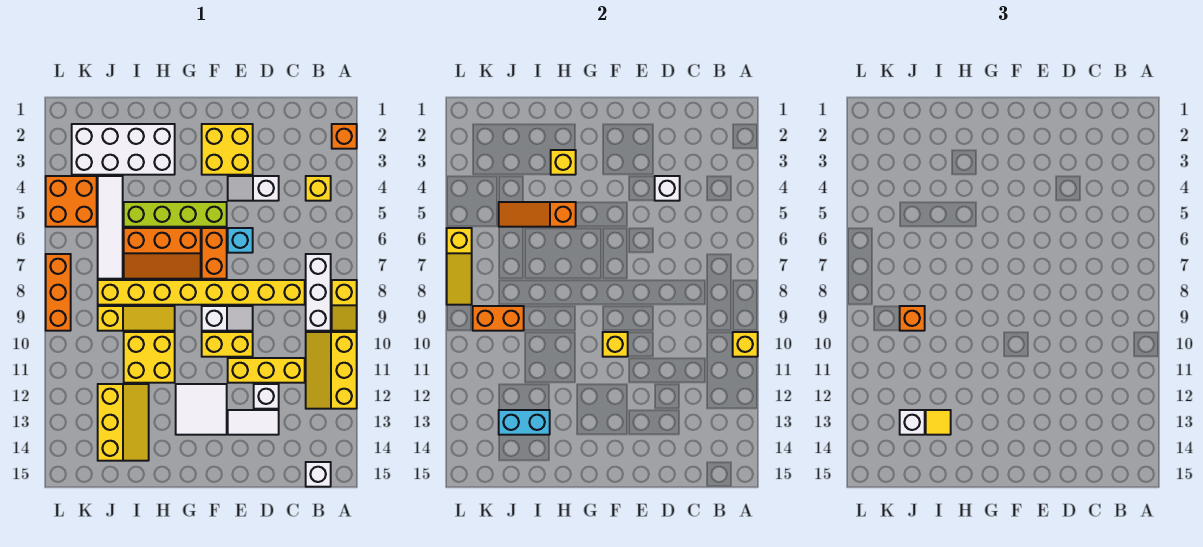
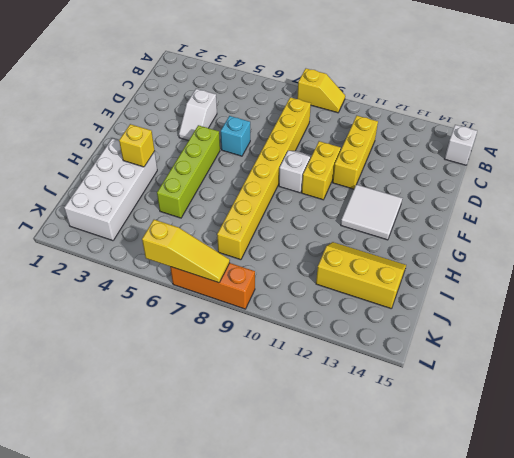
none -> orange 1x1 brick [332,124,357,149]
none -> yellow 2x3 slope [306,332,357,409]
none -> yellow 1x1 brick [306,176,331,201]
none -> white 1x3 brick [306,254,331,331]

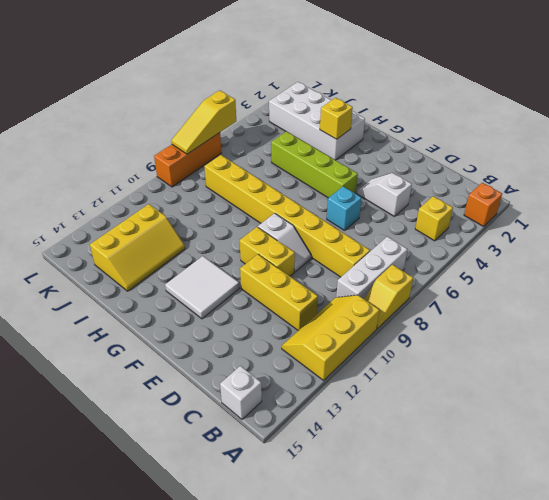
none -> white 1x1 brick [254,384,279,409]
none -> white 1x2 tile [228,410,279,435]
none -> yellow 2x2 brick [202,124,253,175]
none -> orange 1x2 brick [202,228,227,279]

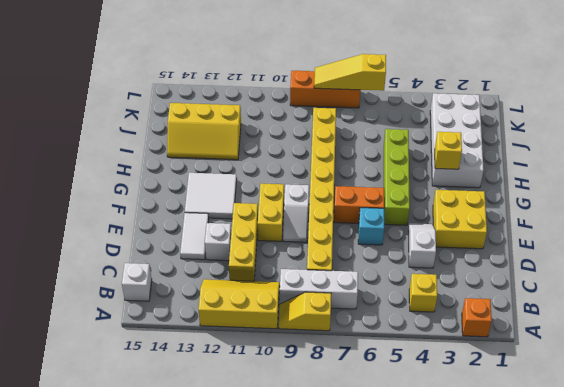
none -> orange 2x3 slope [124,228,201,279]
none -> yellow 1x3 slope [98,306,175,331]
none -> yellow 2x2 brick [124,332,175,383]
none -> white 1x4 tile [98,176,123,279]

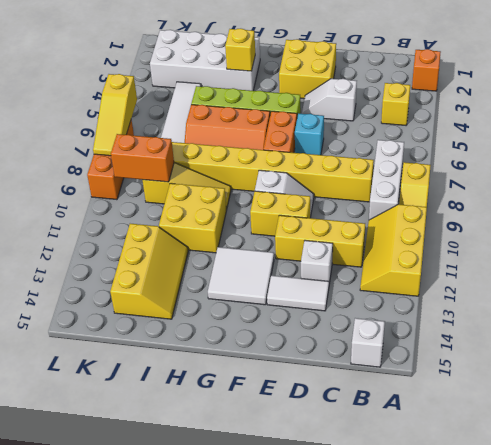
none -> orange 2x2 brick [46,176,97,227]
none -> yellow 1x1 brick [733,332,758,357]
none -> white 1x1 brick [655,176,680,201]
none -> yellow 1x1 brick [603,332,628,357]

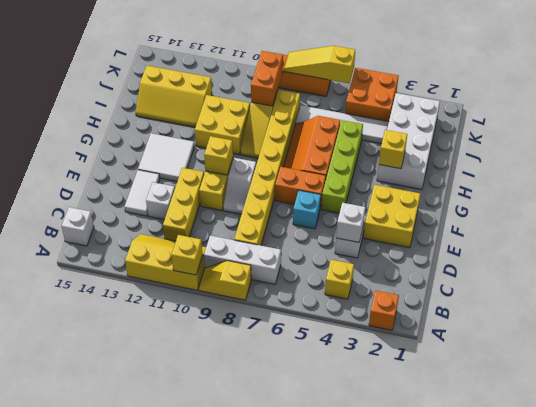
none -> orange 1x3 slope [499,202,576,227]
none -> cyan 1x2 brick [499,410,550,435]
none -> yellow 1x1 tile [926,410,951,435]
none -> orange 1x1 brick [900,306,925,331]

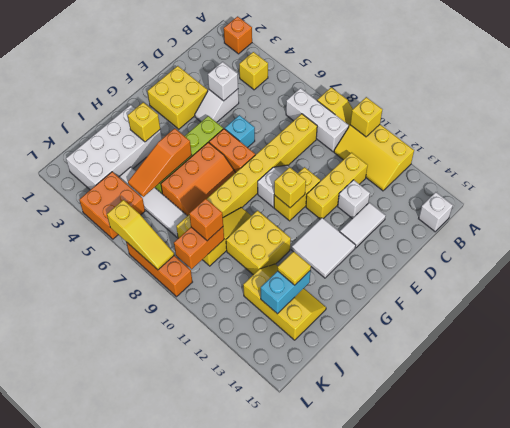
none -> white 1x1 brick [900,410,925,435]

